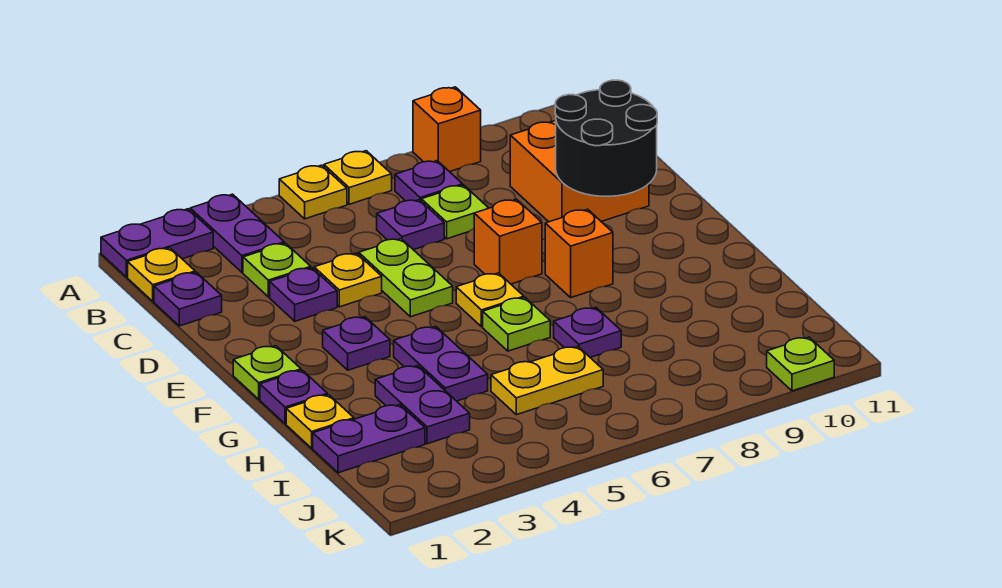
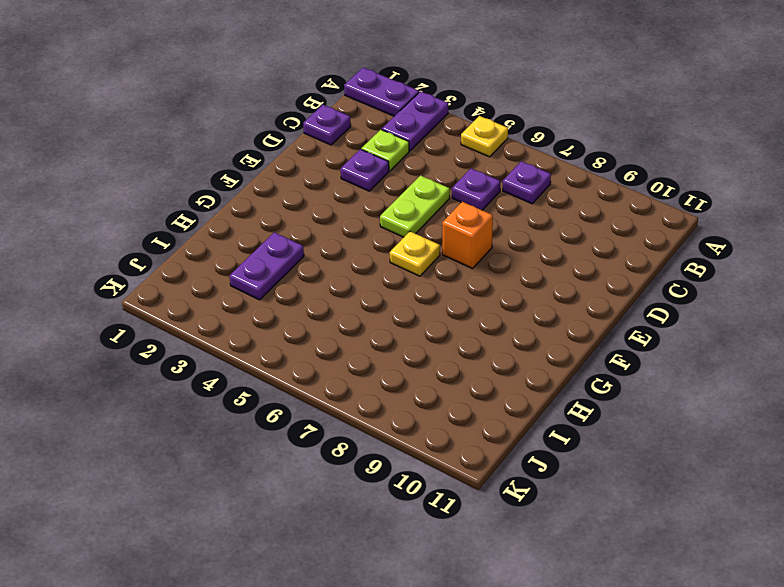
none -> yellow 1x1 plate [324,151,392,204]
none -> orange 1x1 brick [413,87,481,172]
none -> yellow 1x1 plate [128,248,195,301]
none -> lime 1x1 plate [421,185,488,239]

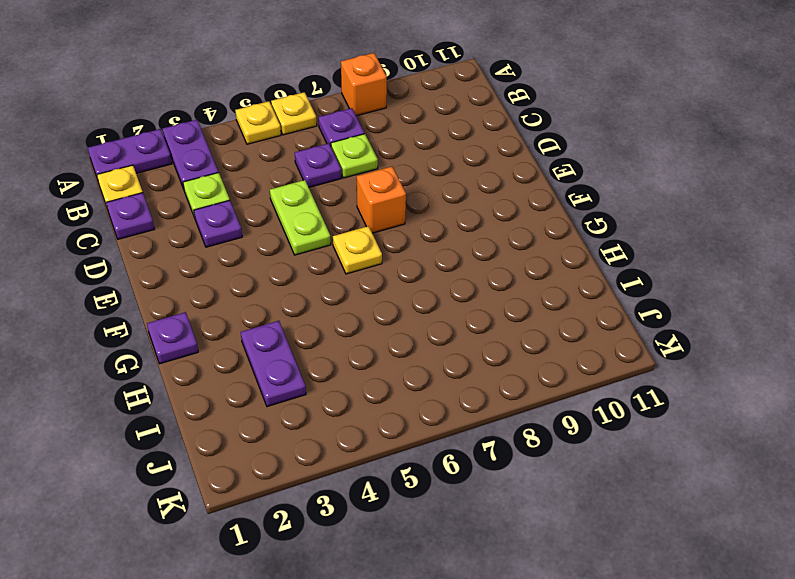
none -> orange 2x2 brick [510,120,649,222]
none -> yellow 1x1 plate [314,253,382,307]
none -> lime 1x1 plate [233,346,301,399]
none -> purple 1x1 plate [323,317,390,370]

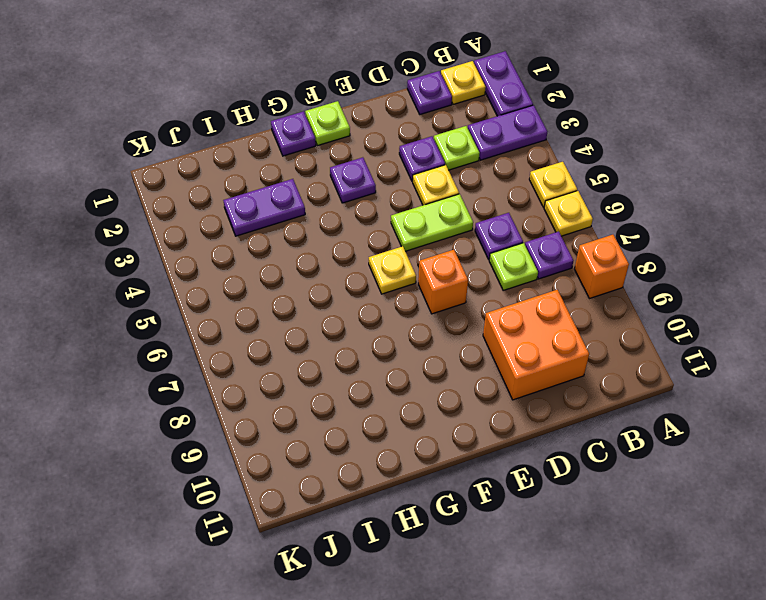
none -> orange 1x1 brick [545,209,613,297]
none -> purple 1x2 plate [394,327,488,401]
none -> lime 1x1 plate [483,298,550,351]
none -> yellow 1x1 plate [286,395,354,448]

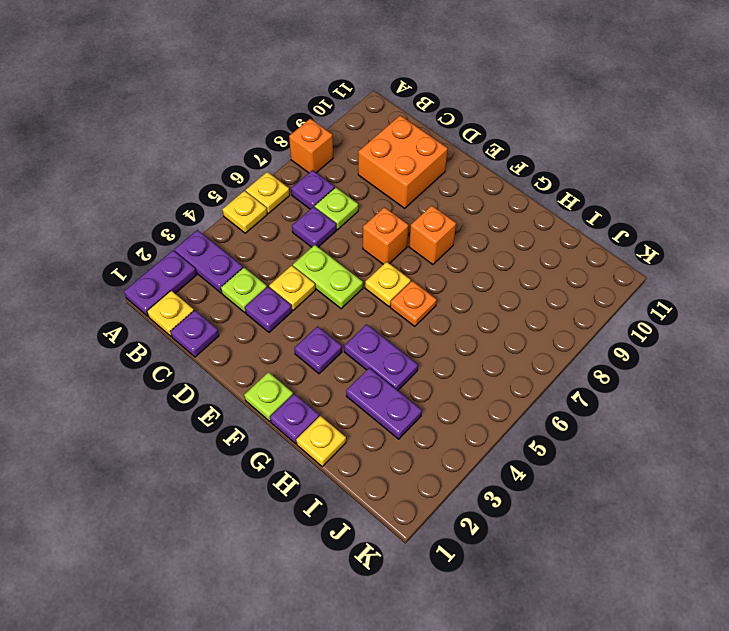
orange 1x1 plate [390,281,437,327] -> lime 1x1 plate [483,298,550,351]
none -> purple 1x1 plate [554,308,621,357]
none -> purple 1x2 plate [313,405,425,473]
none -> yellow 1x2 plate [491,346,603,415]
none -> lime 1x1 plate [767,337,834,391]

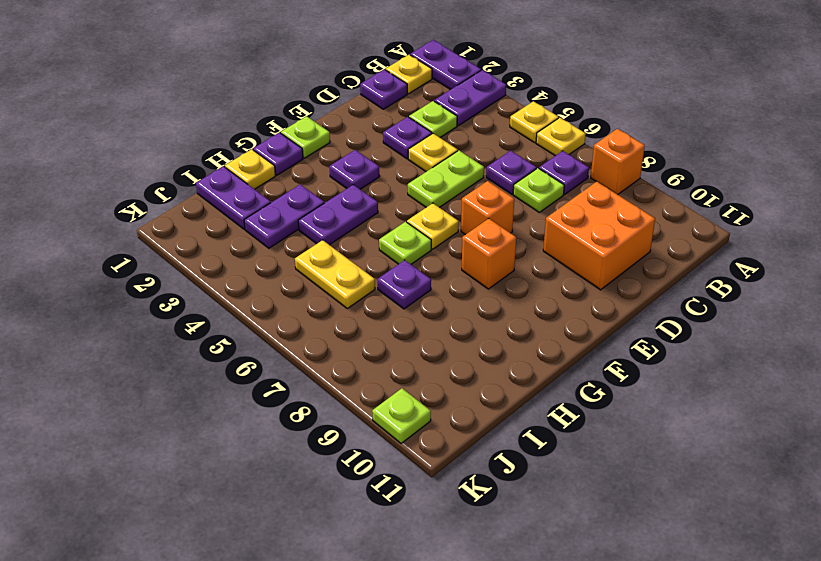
none -> black 2x2 round brick [555,80,657,196]

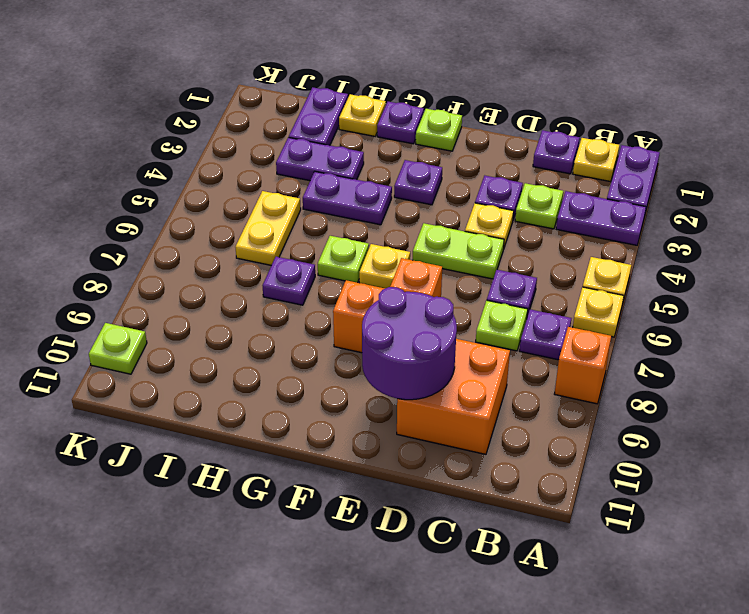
purple 2x2 round brick [362,287,457,400] -> black 2x2 round brick [555,80,657,196]

